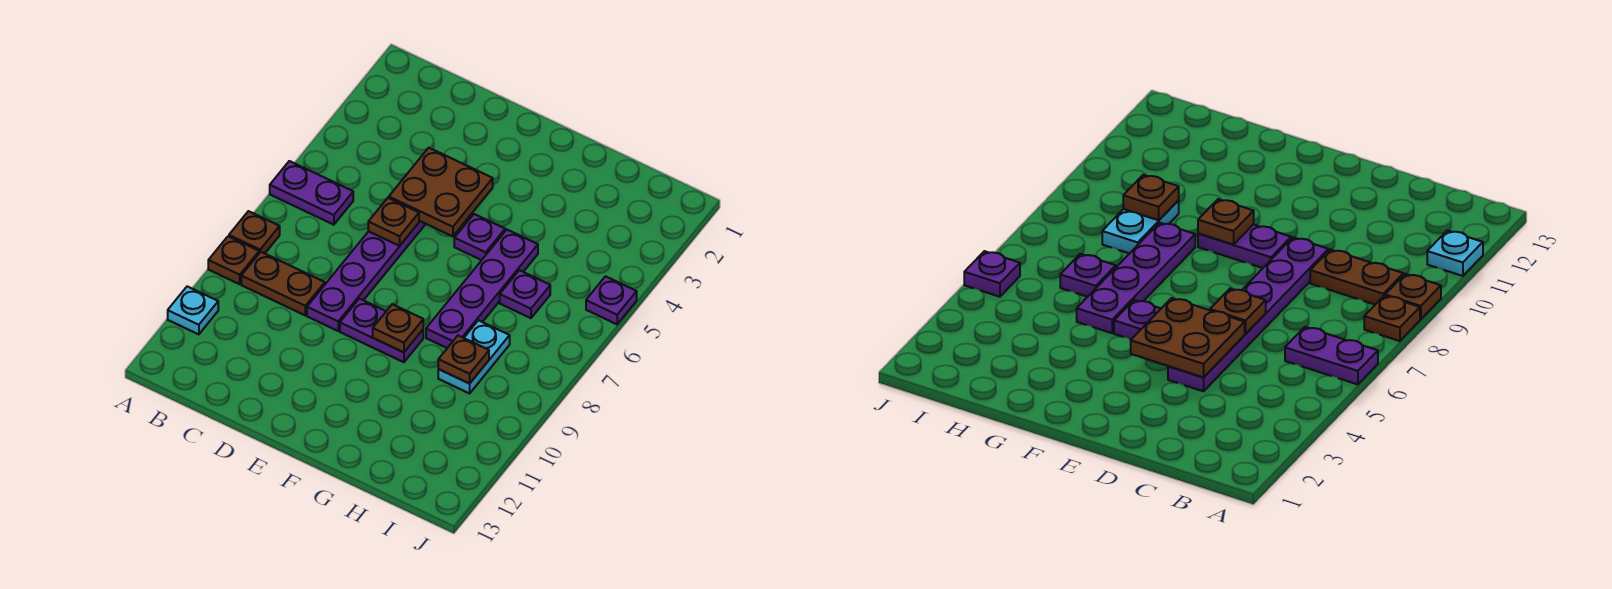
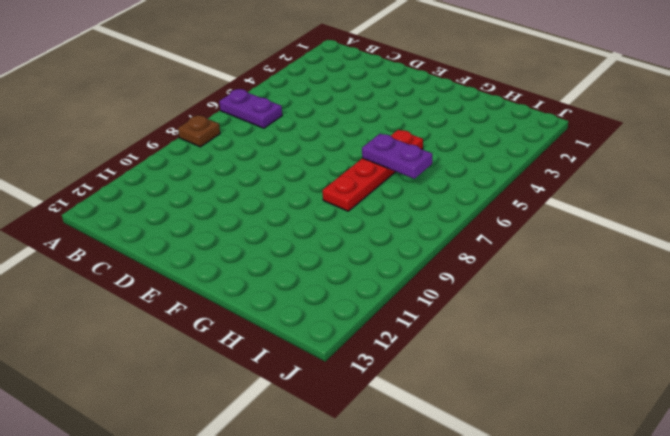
red 1x4 plate [323,130,423,211] -> purple 1x4 plate [426,230,538,348]
purple 1x2 plate [362,134,432,179] -> purple 1x2 plate moved to [340,299,423,362]
none -> brown 1x1 plate [208,236,259,284]
none -> cyan 1x1 plate [168,286,218,334]
none -> brown 1x2 plate [241,252,325,315]

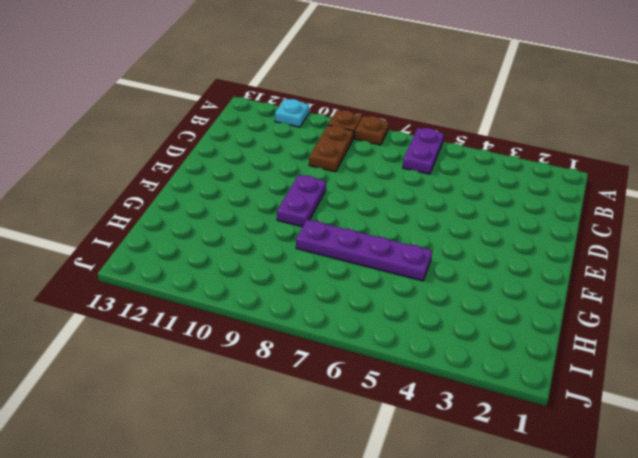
none -> purple 1x6 plate [307,221,425,331]
none -> purple 1x1 plate [454,214,505,260]
none -> purple 1x1 plate [500,270,550,318]

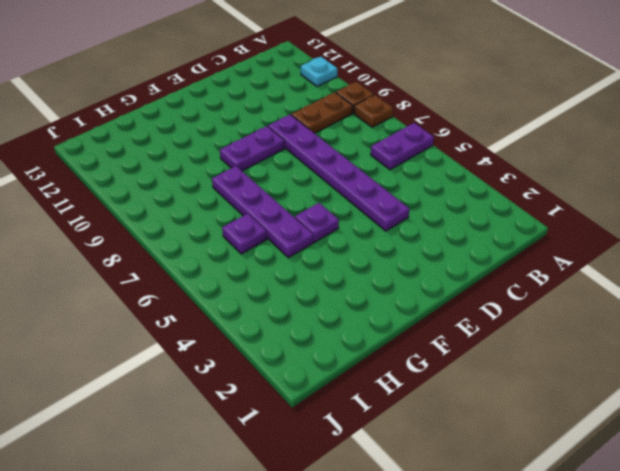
none -> cyan 1x2 plate [438,320,510,393]
none -> purple 1x1 plate [586,276,637,324]
none -> brown 2x2 plate [389,148,493,236]

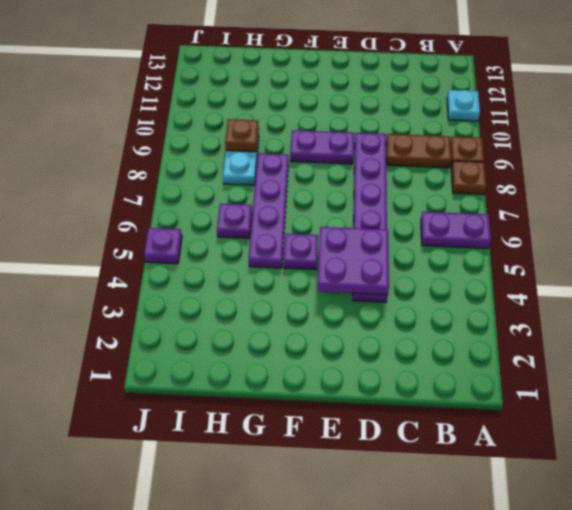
purple 2x2 plate [318,227,389,295] -> brown 2x2 plate [389,148,493,236]
none -> brown 1x1 plate [368,198,419,246]
none -> brown 1x1 plate [373,304,423,352]

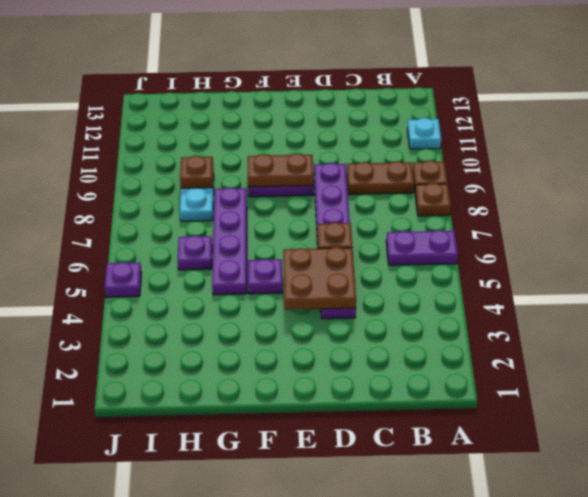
brown 1x2 plate [248,154,314,187] -> brown 1x1 plate [373,304,423,352]

